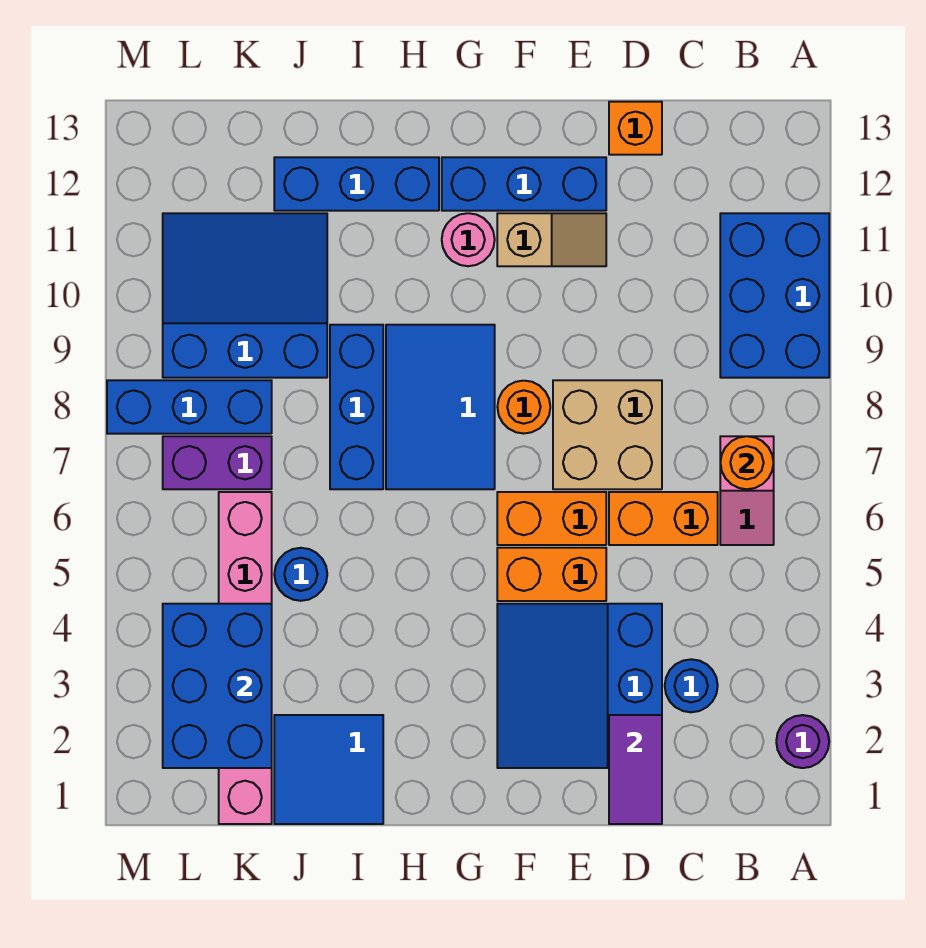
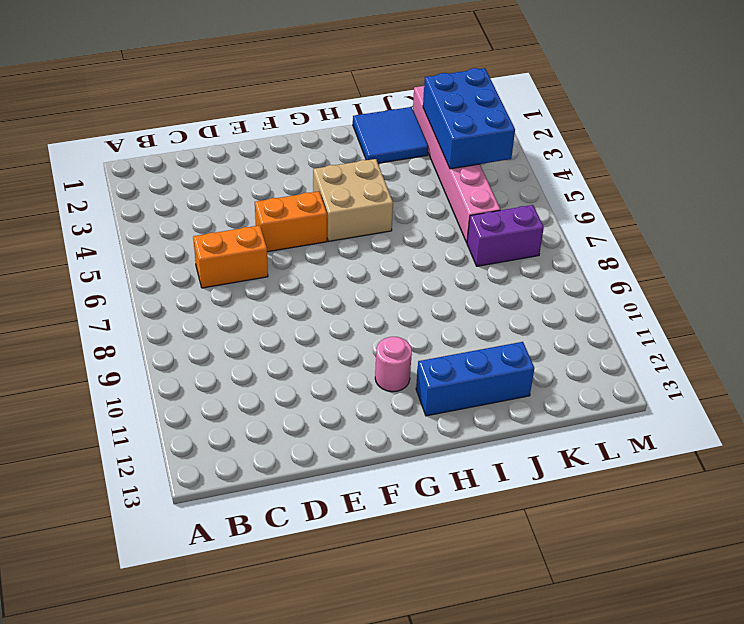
tan 2x2 brick [313,159,393,241] -> tan 2x2 brick moved to [553,380,662,489]
none -> purple 1x1 round brick [776,715,829,768]
none -> blue 2x3 brick [720,213,829,378]
none -> pink 1x2 slope [720,436,774,545]

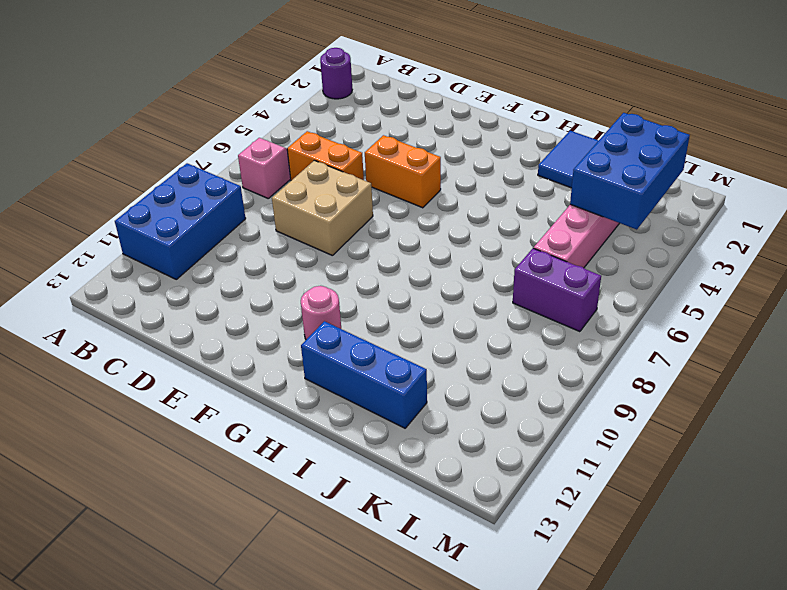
none -> blue 1x1 round brick [665,659,718,712]
none -> blue 3x3 slope [497,604,662,768]
none -> orange 1x1 brick [609,102,662,155]

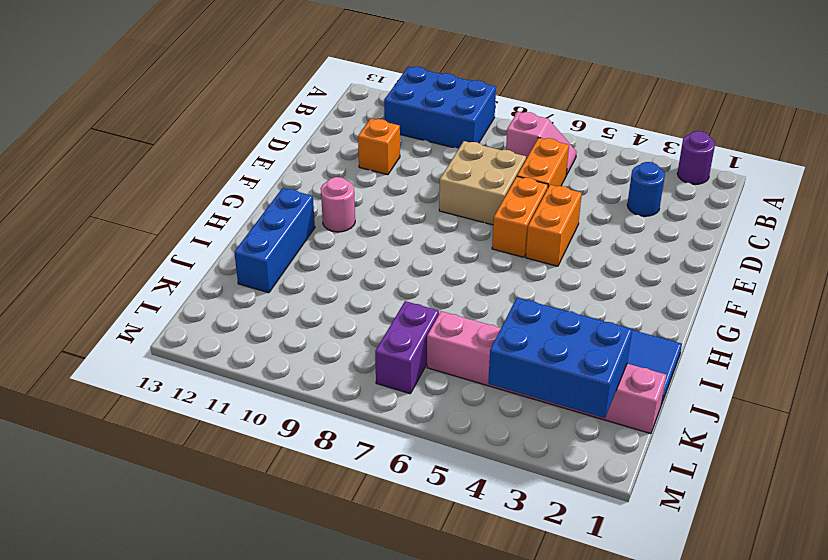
orange 1x1 brick [358,119,400,175] -> orange 1x1 brick moved to [609,102,662,155]
none -> blue 3x3 slope [497,604,662,768]
none -> tan 1x2 slope [497,213,606,266]
none -> blue 1x3 brick [442,157,606,211]

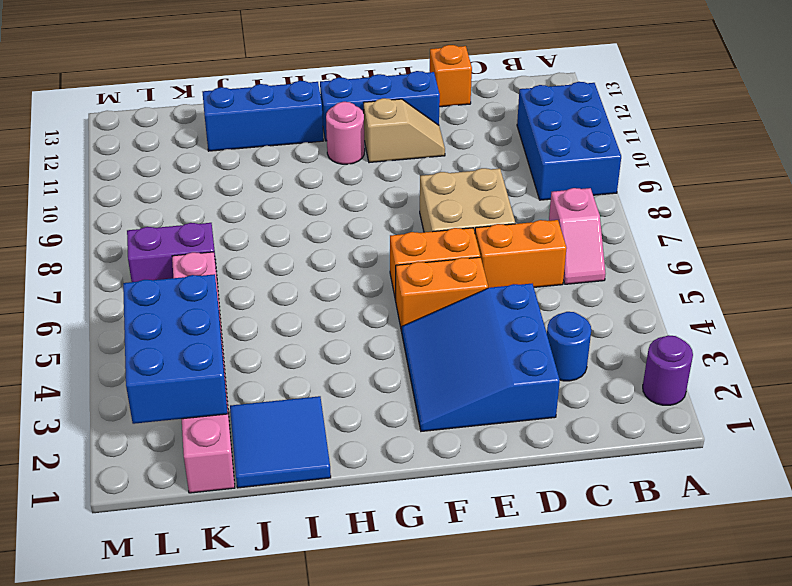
none -> orange 1x1 round brick [497,381,550,434]
none -> blue 2x3 tile [386,325,495,489]
none -> blue 1x3 brick [330,325,383,489]

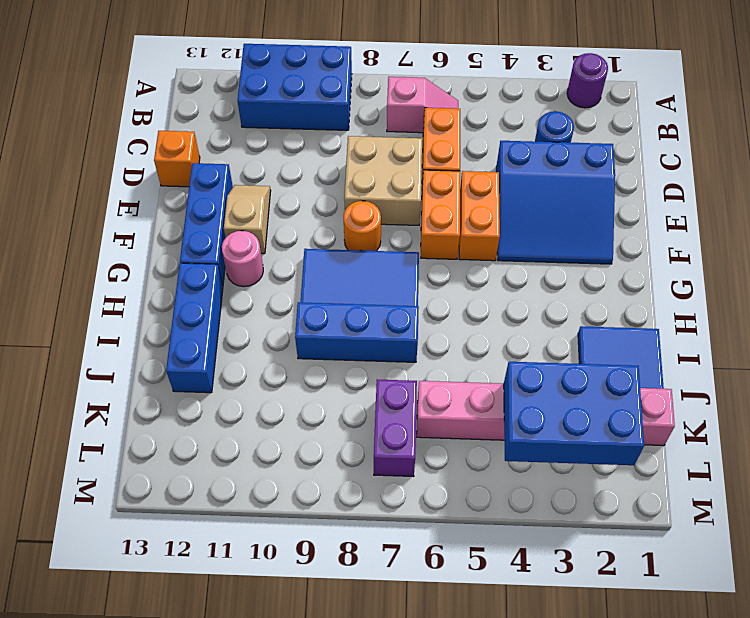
none -> blue 1x1 round brick [274,548,327,601]
none -> blue 3x3 slope [163,213,327,378]
none -> blue 1x3 brick [107,380,272,434]

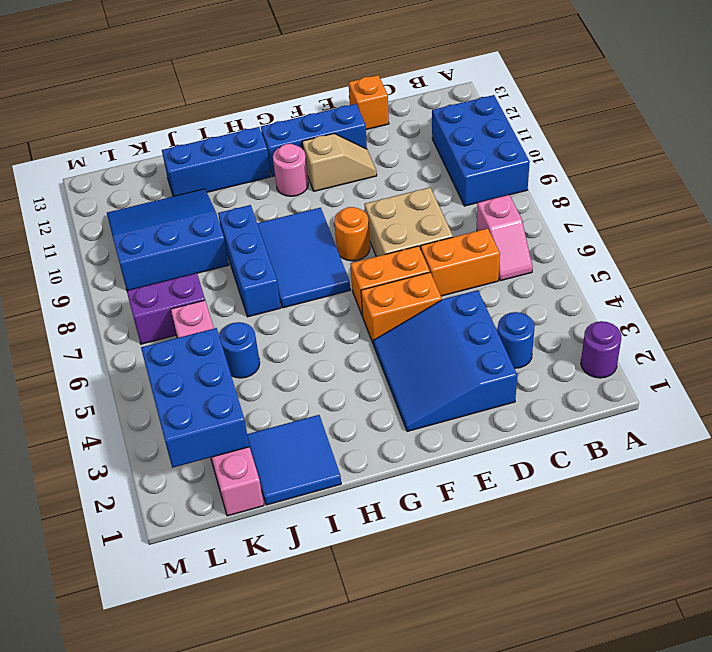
none -> blue 1x3 brick [107,380,272,434]
none -> orange 1x1 round brick [720,436,774,489]
none -> purple 1x2 tile [609,715,662,824]

